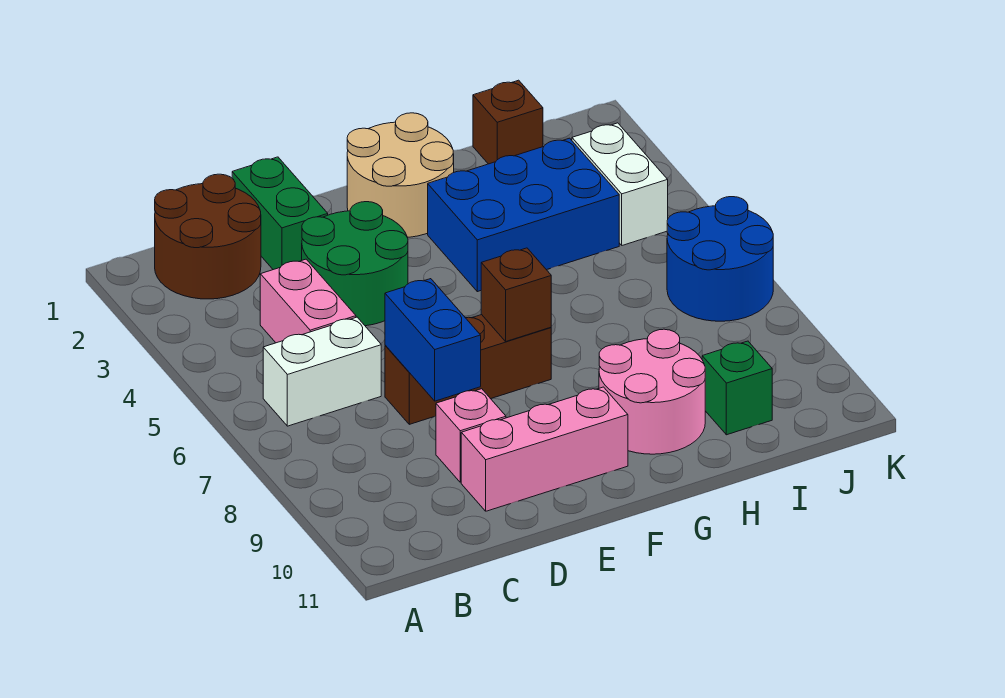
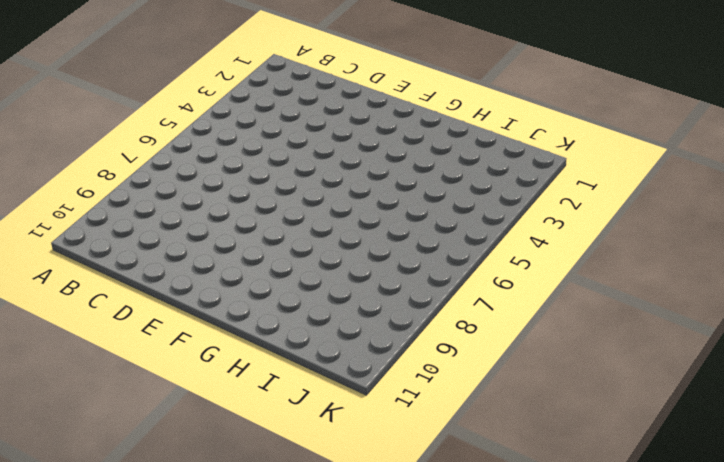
none -> brown 2x2 round brick [155,174,261,299]
none -> white 1x2 brick [263,317,381,426]
none -> pink 1x2 brick [260,259,356,343]

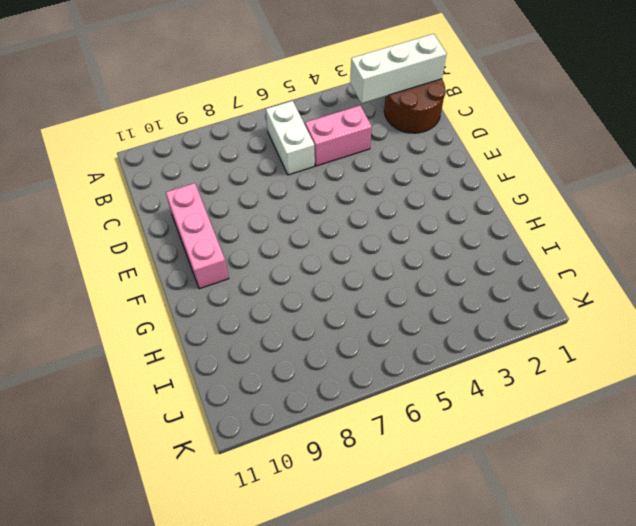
white 1x3 brick [350,34,447,103] -> none
none -> green 1x2 brick [232,157,328,270]
none -> green 2x2 round brick [302,202,408,326]
none -> brown 1x3 brick [385,315,551,424]

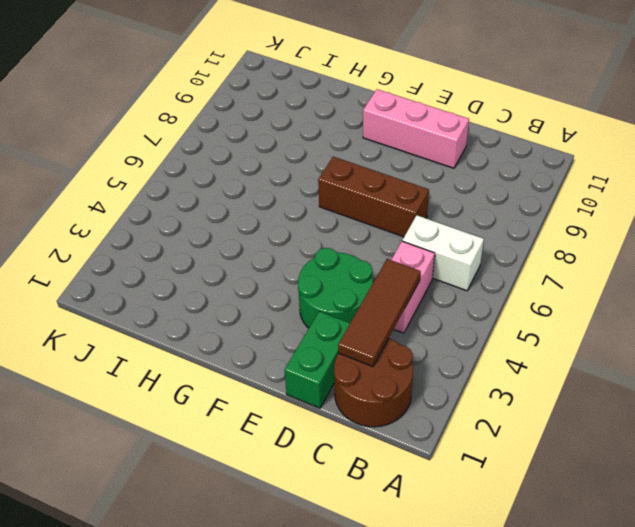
brown 1x3 tile [338,259,421,367] -> none
none -> pink 1x1 brick [436,389,506,482]
none -> tan 2x2 round brick [347,113,454,237]
none -> blue 2x3 brick [428,138,619,292]

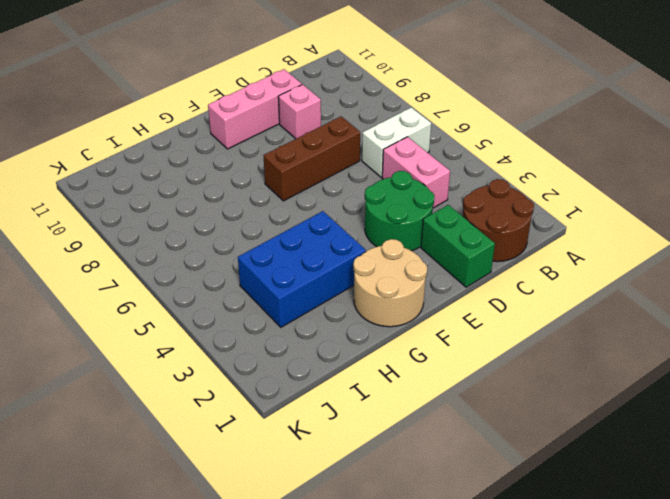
none -> pink 2x2 round brick [599,329,705,454]
none -> brown 1x1 brick [473,80,543,164]
none -> green 1x1 brick [702,341,772,435]

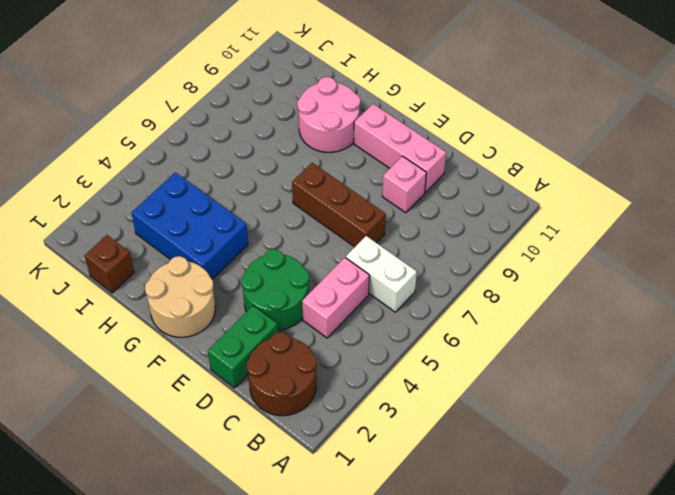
none -> green 1x1 brick [702,341,772,435]
none -> white 1x2 brick [572,123,668,245]
none -> blue 2x2 round brick [667,197,773,321]

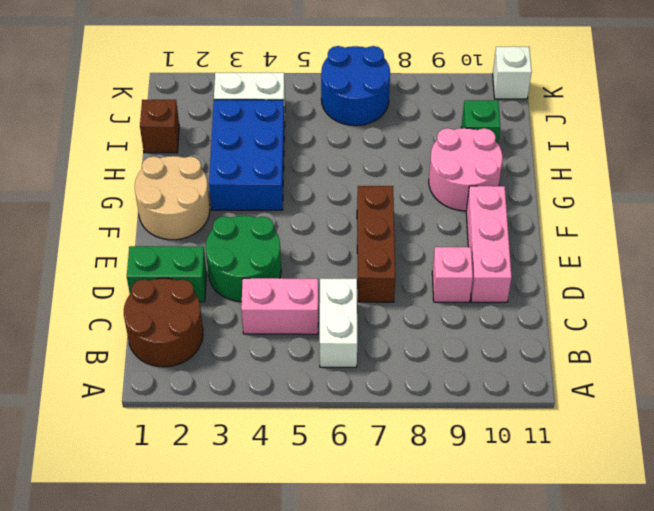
white 1x1 brick [493,46,532,99] -> none
none -> blue 1x2 brick [385,279,481,401]
none -> brown 1x1 brick [481,248,551,341]

